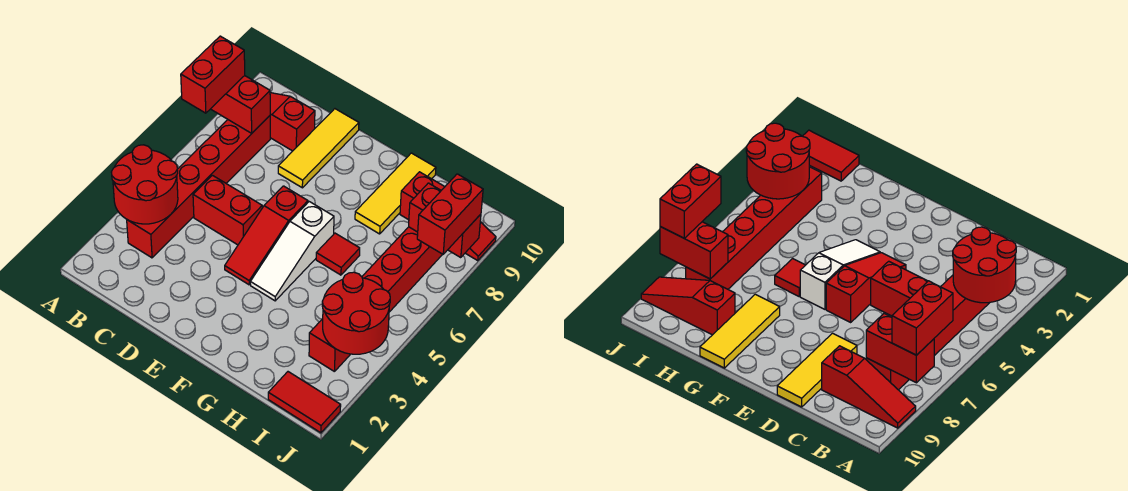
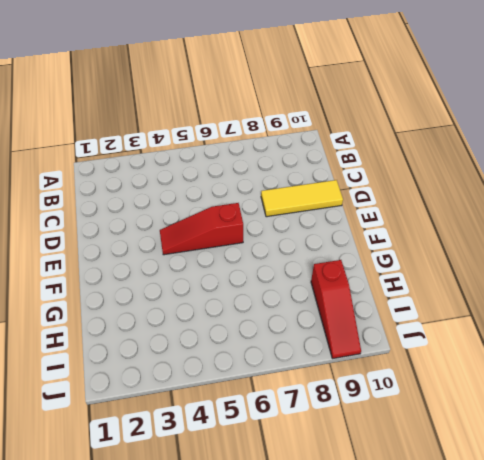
none -> red 1x3 slope [270,93,315,151]
none -> red 1x6 brick [127,116,270,258]
none -> red 1x2 brick [193,175,262,245]

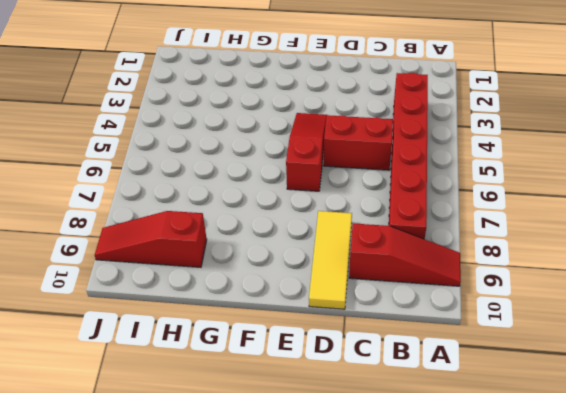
none -> white 1x3 slope [250,202,334,301]
none -> red 1x1 tile [316,233,360,275]
none -> yellow 1x3 tile [355,153,436,234]

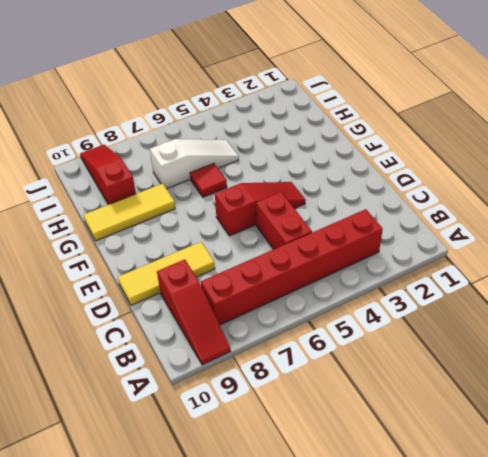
white 1x3 slope [150,139,239,189] -> white 1x3 slope moved to [250,202,334,301]
none -> red 1x2 tile [268,372,341,433]
none -> red 1x6 brick [309,227,443,372]
none -> red 2x2 round brick [111,145,178,224]

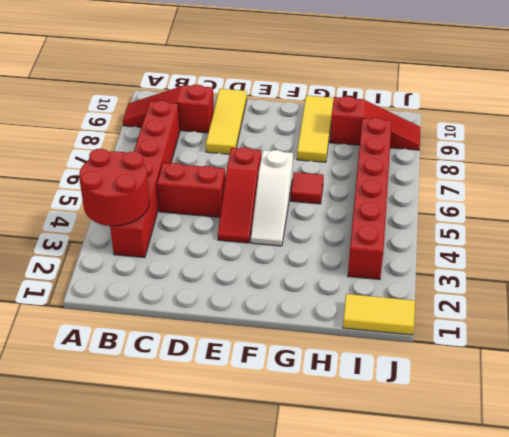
yellow 1x2 tile [343,294,415,335] -> red 1x2 tile [268,372,341,433]
none -> red 1x2 brick [211,76,270,133]
none -> red 2x2 round brick [322,272,390,354]
none -> red 1x2 brick [409,183,481,258]

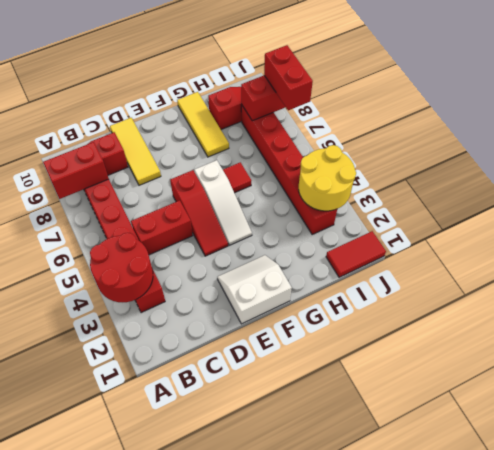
white 2x2 slope [217,255,292,324] -> none
yellow 2x2 round brick [299,145,356,211] -> red 2x2 round brick [322,272,390,354]
none -> red 1x2 brick [181,36,245,113]

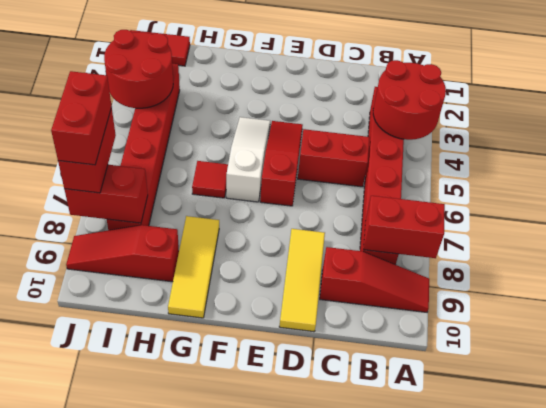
red 1x2 brick [51,71,112,165] -> red 1x2 brick moved to [181,36,245,113]

